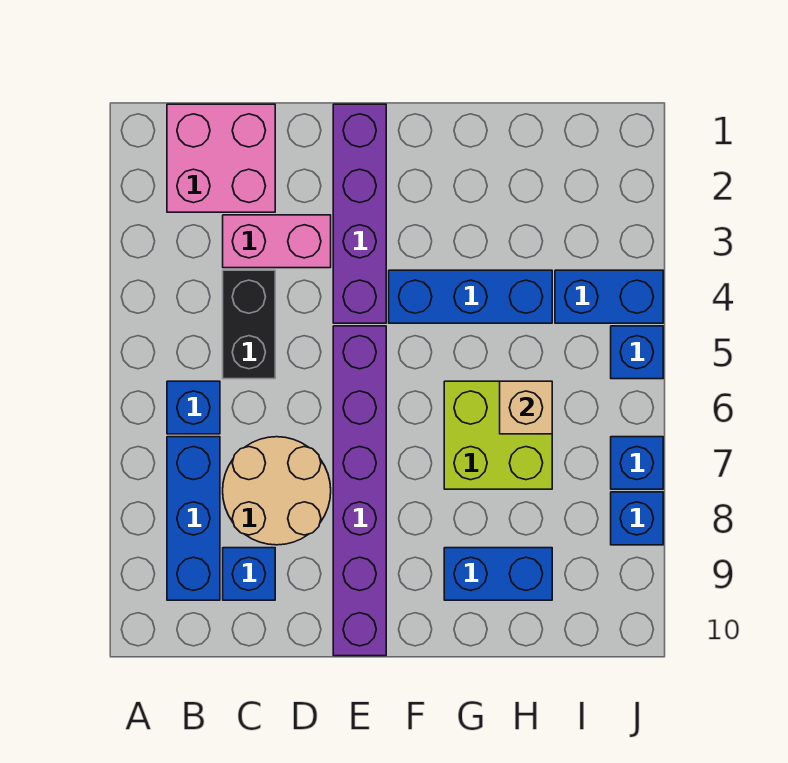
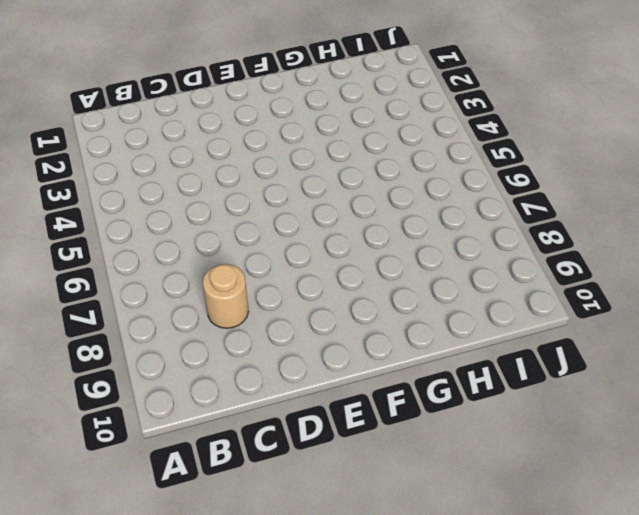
tan 1x1 round brick [203,264,248,328] -> tan 2x2 round brick [223,437,331,545]
none -> pink 2x2 brick [167,104,275,212]
none -> blue 1x1 brick [167,381,220,434]
none -> blue 1x3 brick [167,437,220,600]

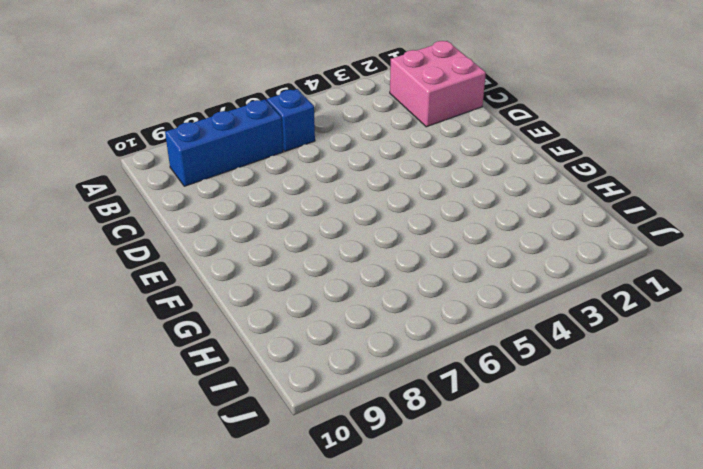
none -> pink 1x2 brick [223,215,331,268]
none -> black 1x2 brick [223,270,275,379]
none -> tan 2x2 round brick [223,437,331,545]

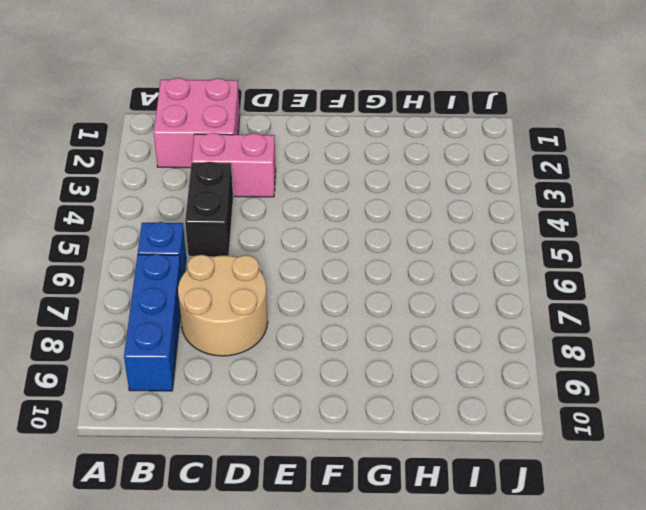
none -> blue 1x1 brick [223,548,275,600]
none -> purple 1x4 brick [333,104,386,323]
none -> purple 1x6 brick [333,326,386,656]

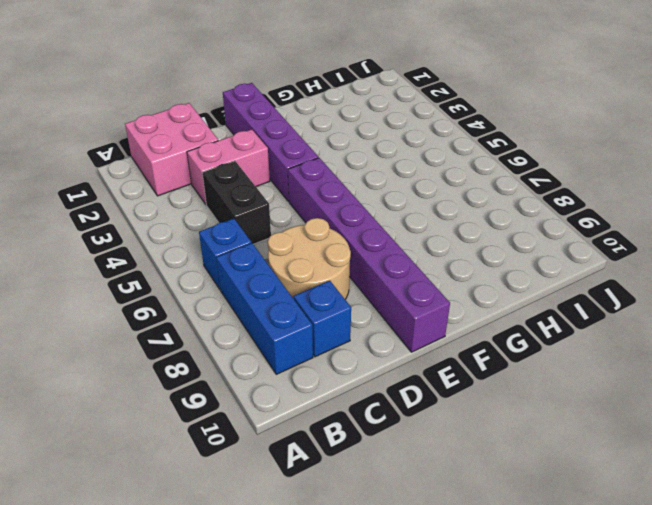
none -> blue 1x3 brick [389,270,552,323]
none -> lime 2x2 brick [444,381,552,489]
none -> blue 1x2 brick [444,548,552,600]

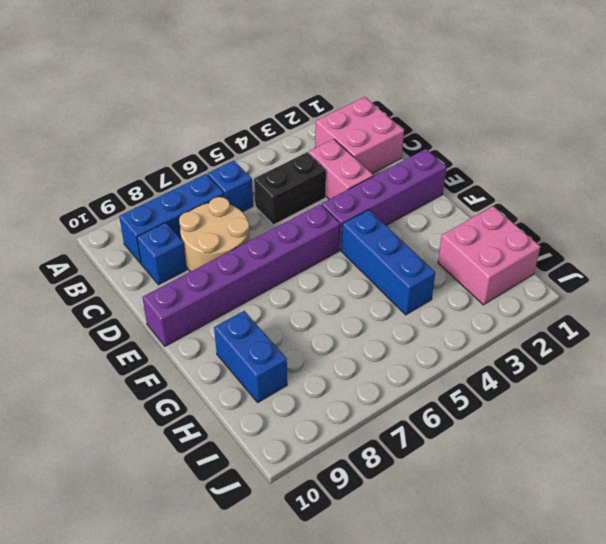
pink 2x2 brick [438,206,540,305] -> none
none -> lime 2x2 brick [444,381,552,489]
none -> blue 1x2 brick [555,270,663,323]
none -> blue 1x1 brick [611,326,663,379]

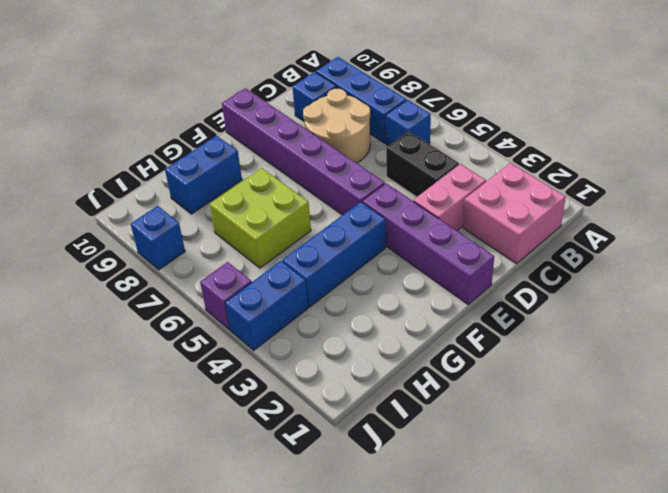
purple 1x1 brick [200,262,252,329] -> blue 1x1 brick [611,326,663,379]
none -> blue 1x1 brick [611,437,663,489]
none -> tan 1x1 brick [500,381,552,434]

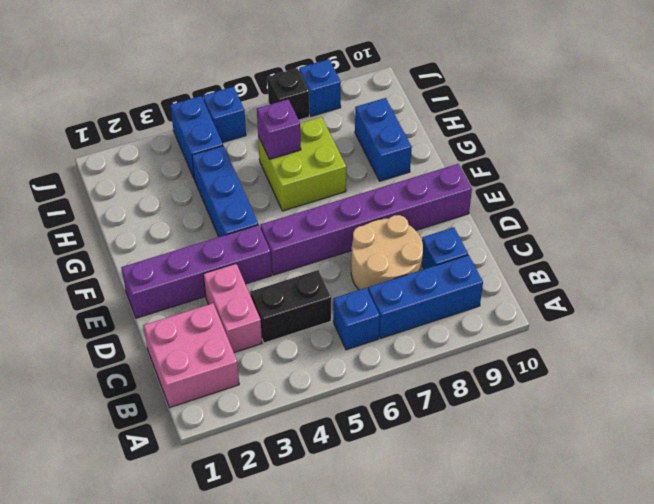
purple 1x1 brick [257,99,301,159] -> tan 1x1 brick [500,381,552,434]
black 1x1 brick [267,68,309,120] -> blue 1x1 brick [611,437,663,489]

